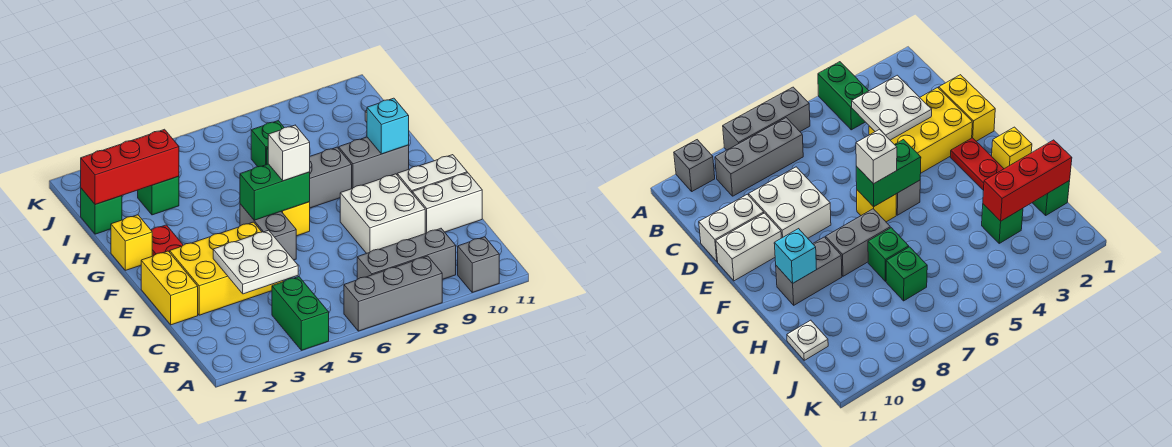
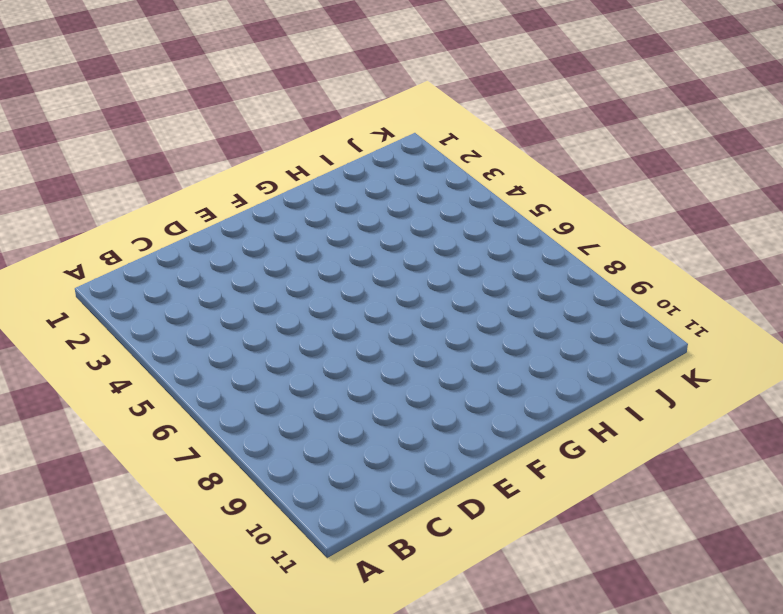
none -> green 1x2 brick [272,277,329,350]
none -> grey 1x3 brick [344,256,442,331]
none -> grey 1x1 brick [458,237,499,292]

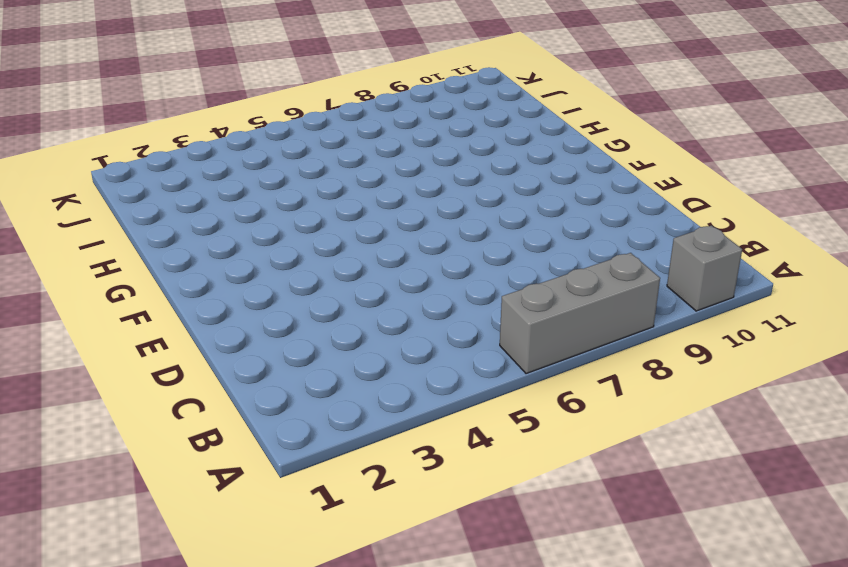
none -> green 1x2 brick [272,277,329,350]
none -> grey 1x3 brick [357,228,456,279]
none -> yellow 1x2 brick [141,251,198,325]

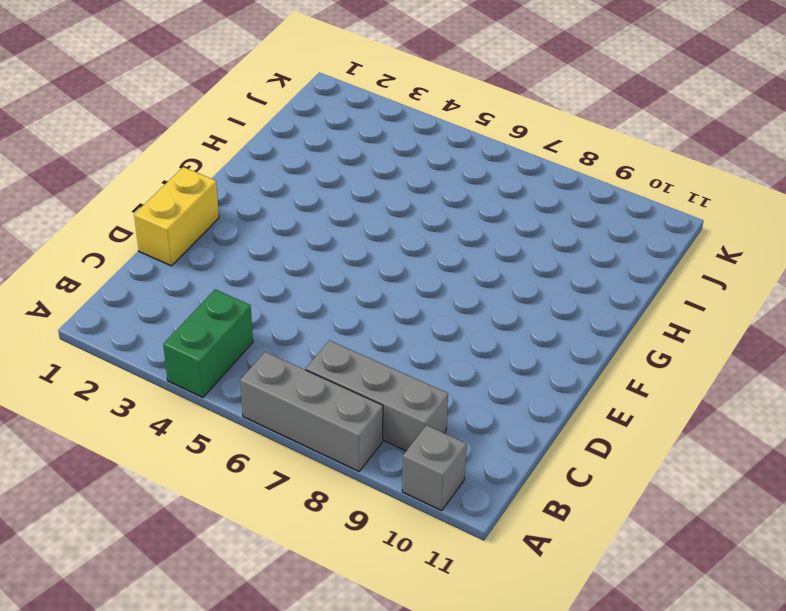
none -> yellow 2x3 brick [170,222,283,315]
none -> white 2x2 brick [340,174,425,253]
none -> white 1x2 brick [412,173,482,233]

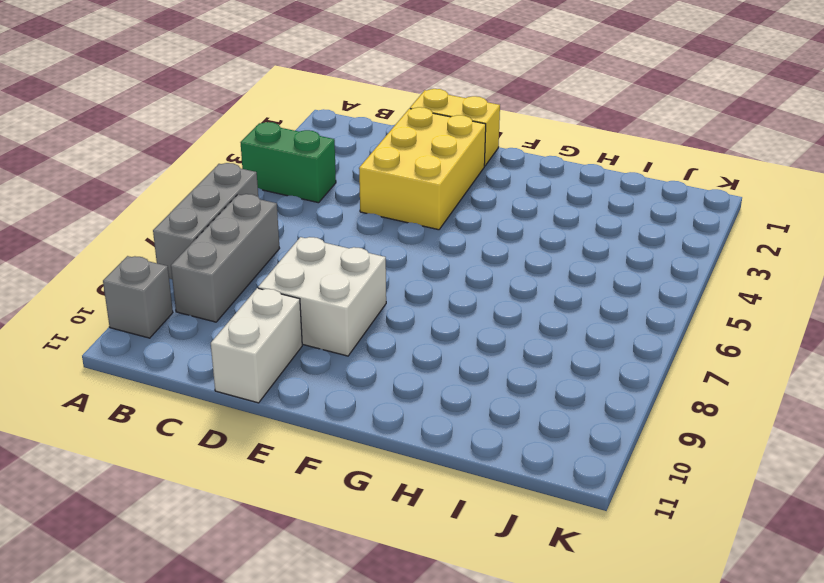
none -> grey 1x2 brick [240,204,296,260]
none -> white 1x2 brick [397,155,467,192]
none -> red 1x2 plate [151,225,183,256]

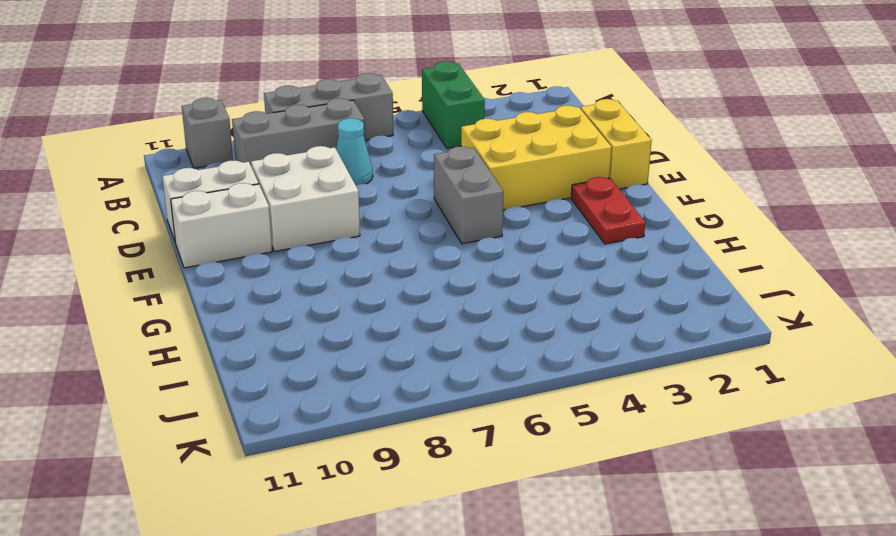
cyan 1x1 cone [336,118,373,185] -> none
none -> yellow 1x1 brick [281,202,310,236]
none -> yellow 1x1 brick [111,215,152,270]
none -> grey 1x2 brick [310,147,352,208]

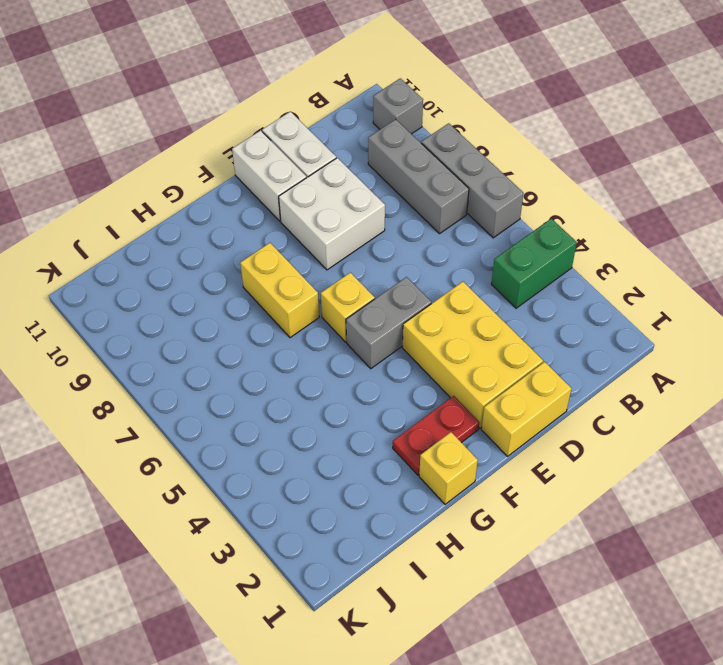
yellow 1x2 brick [240,243,319,338] -> grey 1x2 brick [310,147,352,208]
none -> grey 1x2 brick [339,137,409,189]
none -> green 1x1 brick [868,228,909,281]
none -> green 1x1 brick [81,188,122,234]

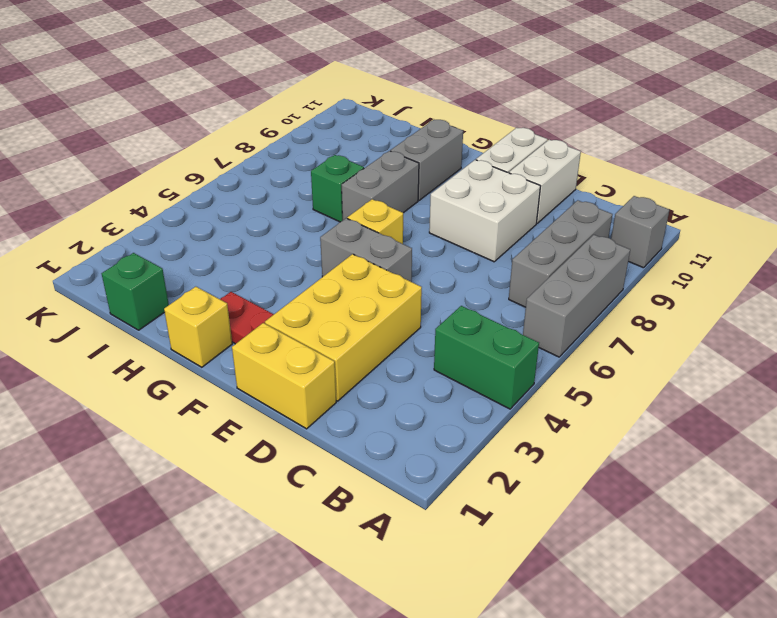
none -> green 1x1 brick [138,176,179,215]
none -> green 1x1 brick [251,121,284,167]
none -> white 1x1 plate [787,320,828,360]

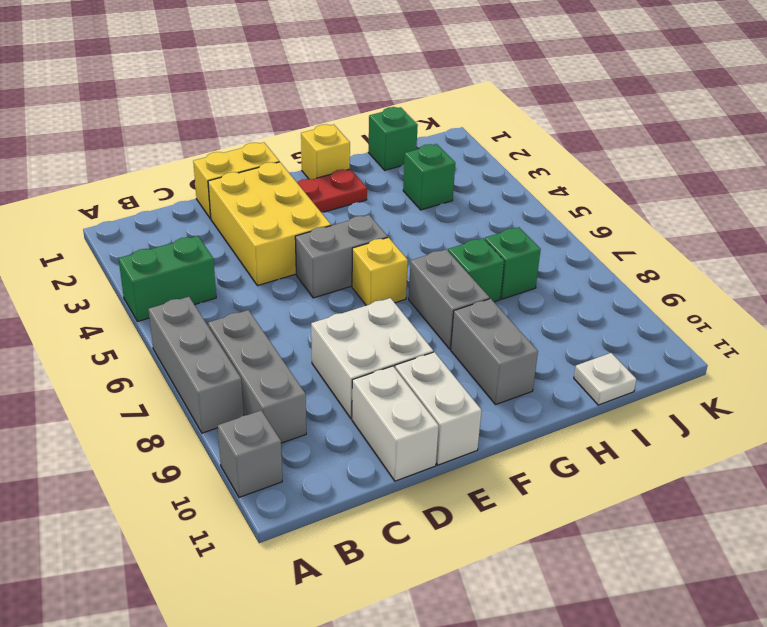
none -> white 2x2 plate [213,230,298,294]
none -> green 1x2 brick [240,164,310,220]
none -> cyan 1x1 brick [367,98,409,154]

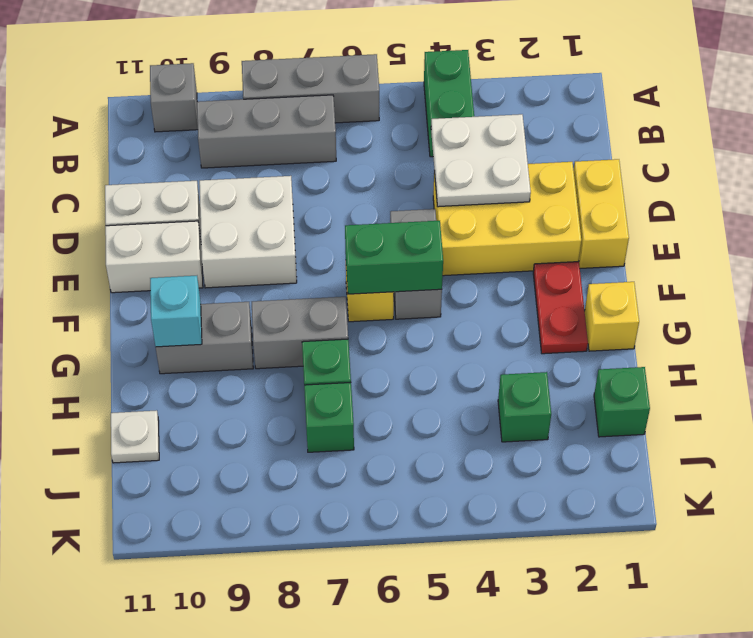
none -> red 1x3 brick [81,129,179,205]
none -> white 1x1 brick [268,125,310,181]

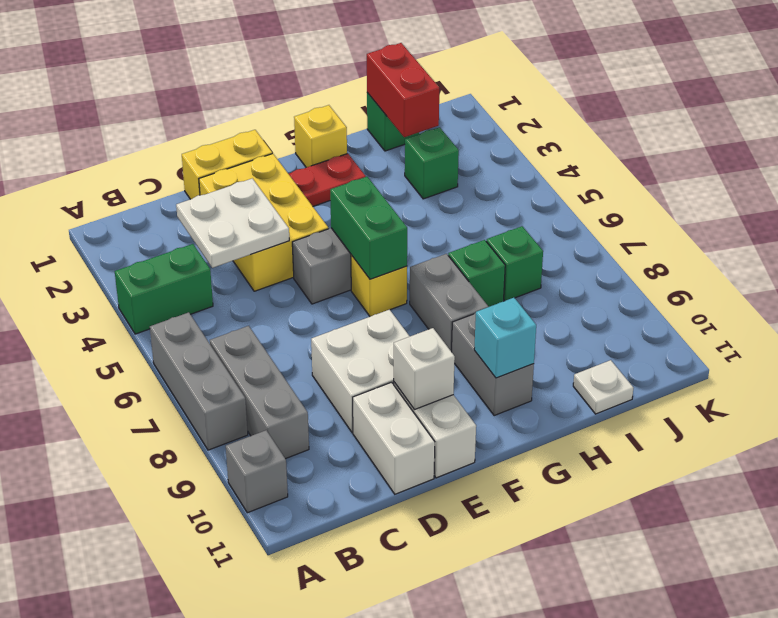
white 1x1 brick [394,328,455,410] -> white 1x1 brick moved to [268,125,310,181]
red 1x2 brick [367,43,439,137] -> red 1x3 brick [81,129,179,205]

